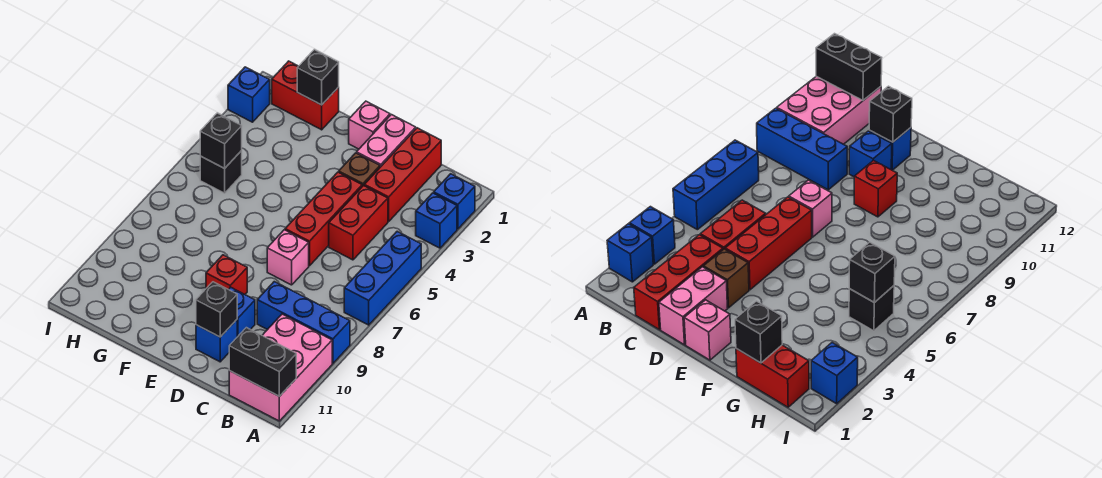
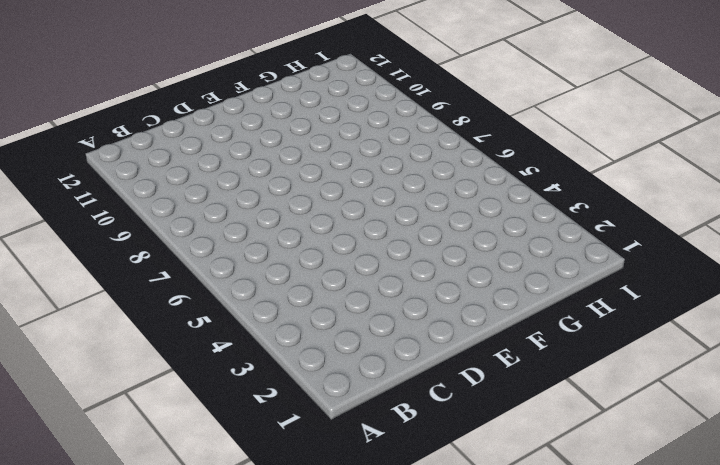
none -> blue 1x1 brick [434,174,475,229]
none -> blue 1x1 brick [416,193,457,248]
none -> blue 1x3 brick [344,231,421,325]

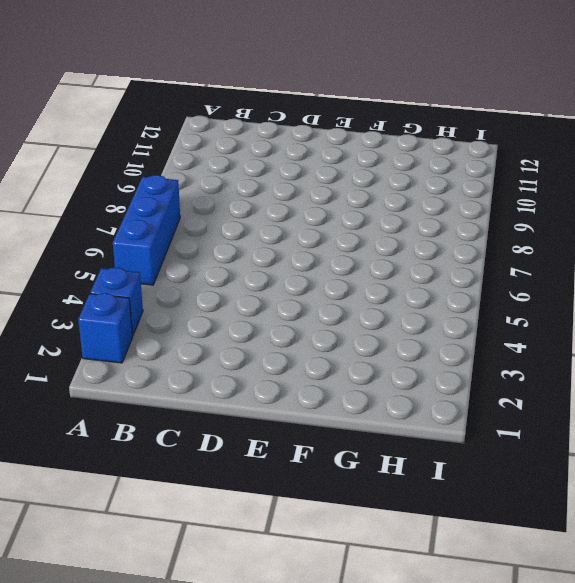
none -> blue 1x3 brick [257,282,350,363]
none -> pink 2x3 brick [229,314,332,421]
none -> red 1x3 brick [364,128,441,221]

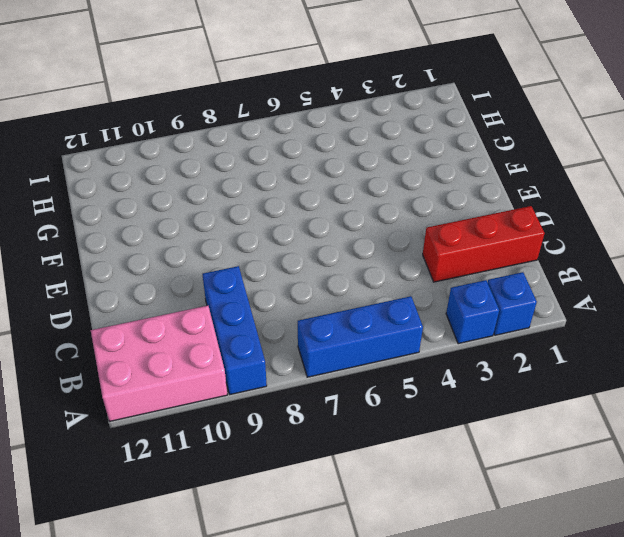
none -> red 1x2 brick [329,186,388,260]
none -> pink 1x2 brick [357,115,416,167]
none -> brown 1x1 brick [339,153,380,186]

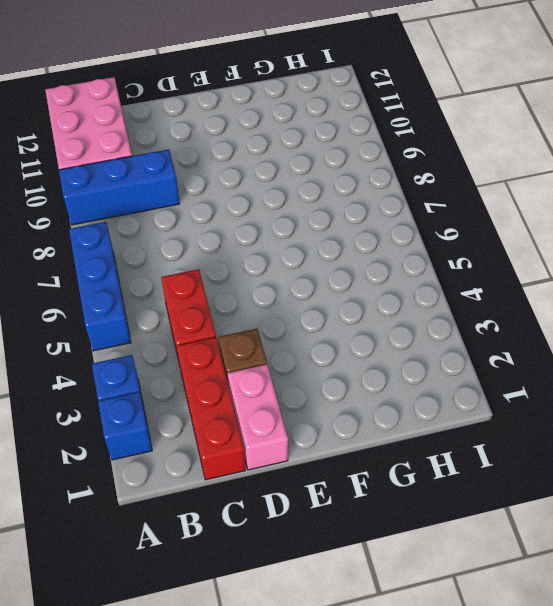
none -> red 1x3 brick [285,172,362,266]
none -> pink 1x1 brick [267,230,309,285]
none -> blue 1x1 brick [229,287,255,337]

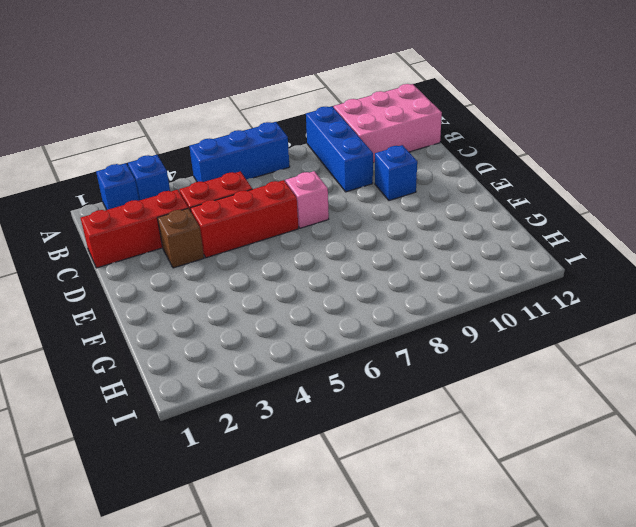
none -> pink 1x2 brick [357,115,416,167]
none -> blue 1x1 brick [196,320,237,362]
none -> pink 1x1 brick [349,101,390,149]

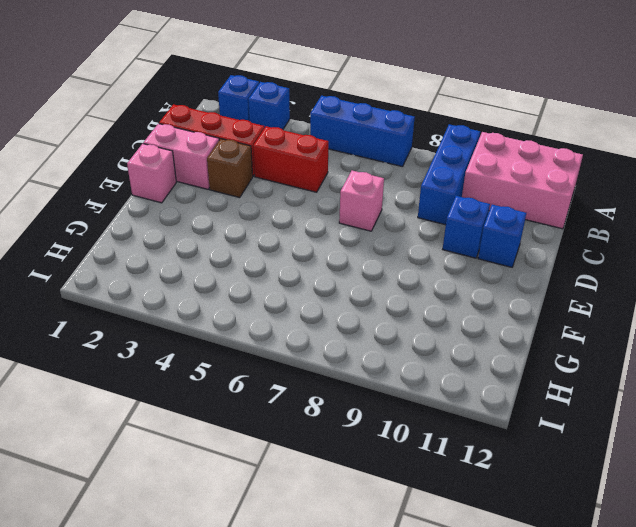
none -> red 1x3 brick [285,172,362,266]
none -> red 1x1 brick [206,255,247,294]
none -> red 1x2 brick [272,61,339,130]

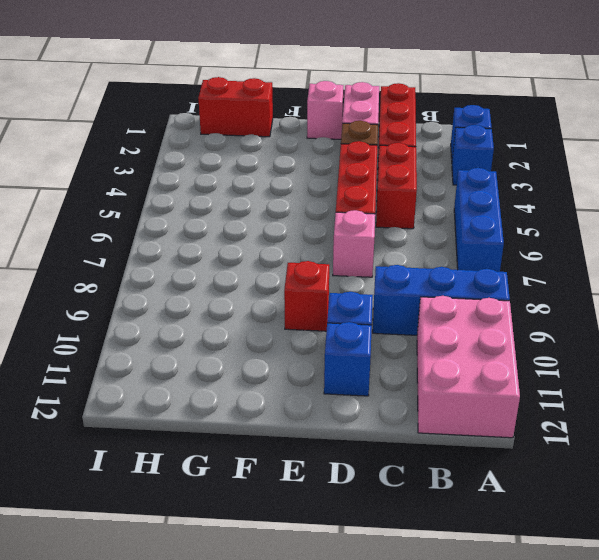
none -> black 1x1 brick [200,151,242,193]
none -> blue 1x1 brick [228,67,270,122]
none -> black 1x2 brick [229,328,296,396]

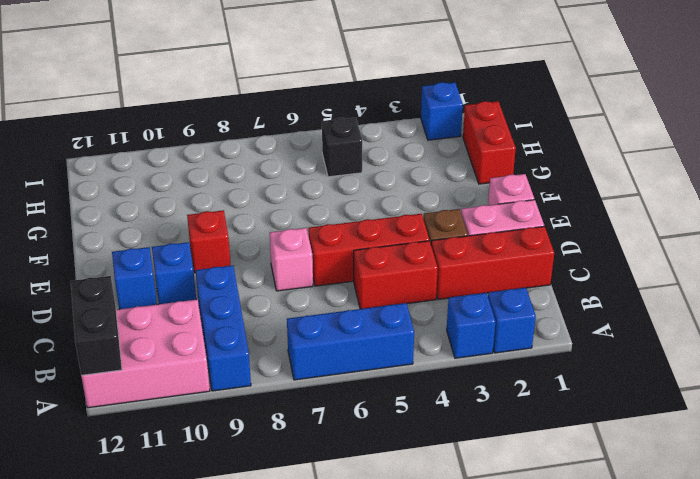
none -> black 1x1 brick [196,282,237,337]
none -> black 1x1 brick [297,50,339,105]
none -> black 1x1 brick [200,113,242,168]

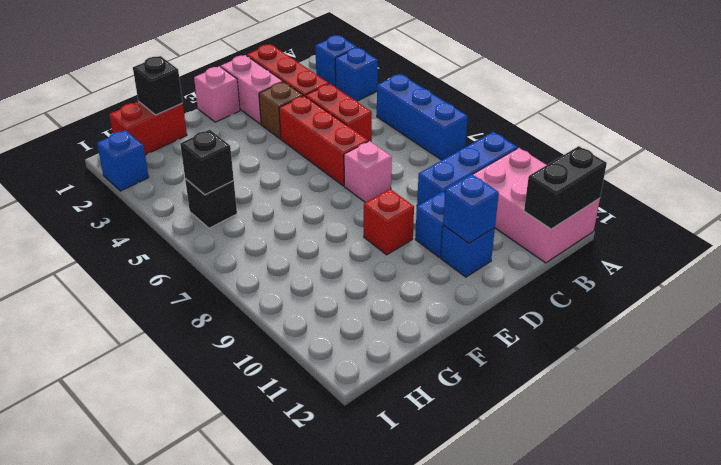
blue 1x1 brick [443,174,499,243] -> black 1x1 brick [196,282,237,337]

